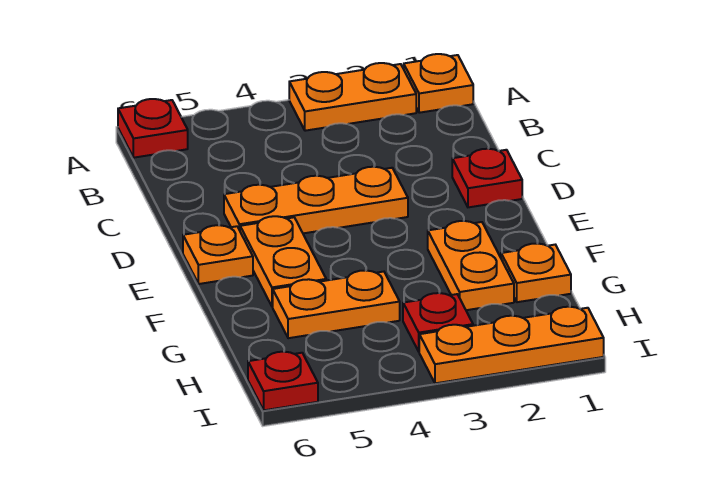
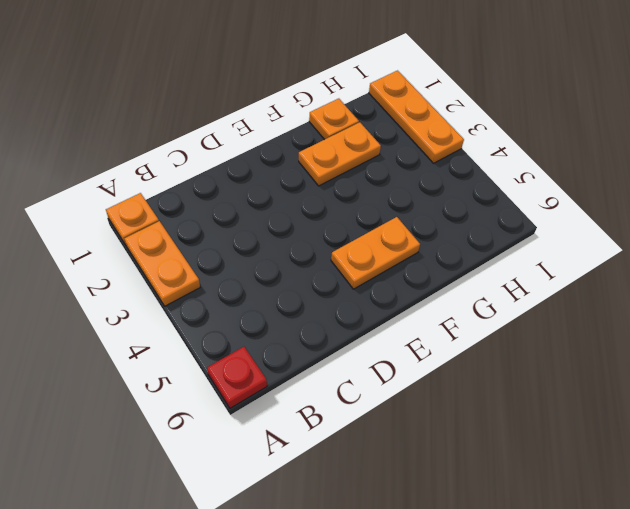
none -> red 1x1 plate [452,148,522,207]
none -> orange 1x3 plate [224,167,408,233]
none -> orange 1x1 plate [183,225,253,284]

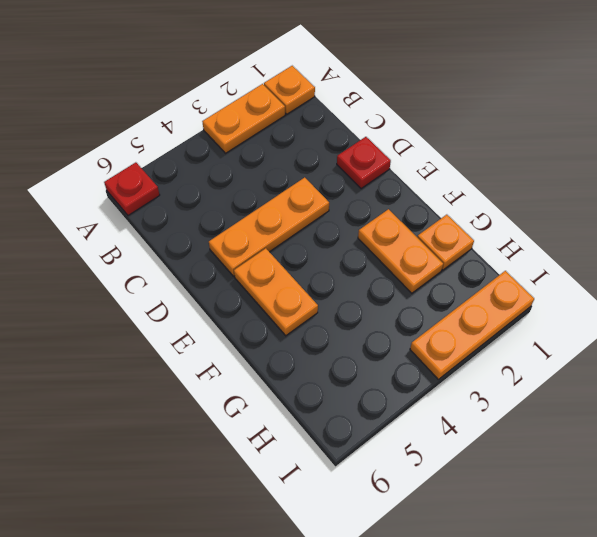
none -> orange 1x1 plate [183,225,253,284]
none -> orange 1x2 plate [273,270,400,338]
none -> red 1x1 plate [403,293,473,351]

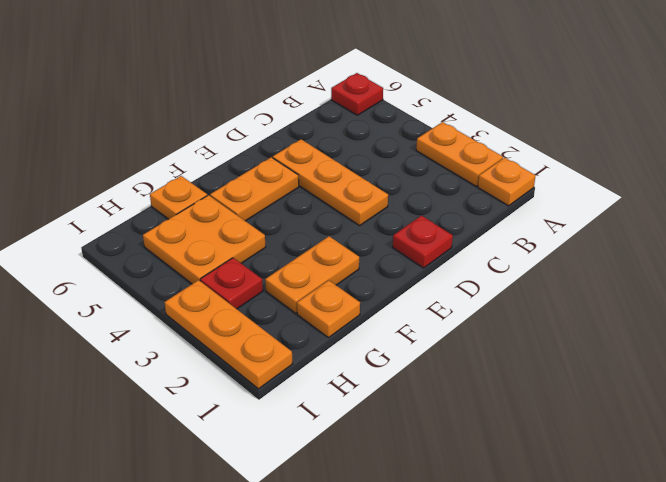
orange 2x2 plate [143,195,266,284] -> orange 1x2 plate [273,270,400,338]
orange 1x1 plate [150,176,207,219] -> orange 1x1 plate moved to [183,225,253,284]
none -> red 1x1 plate [248,352,318,410]

